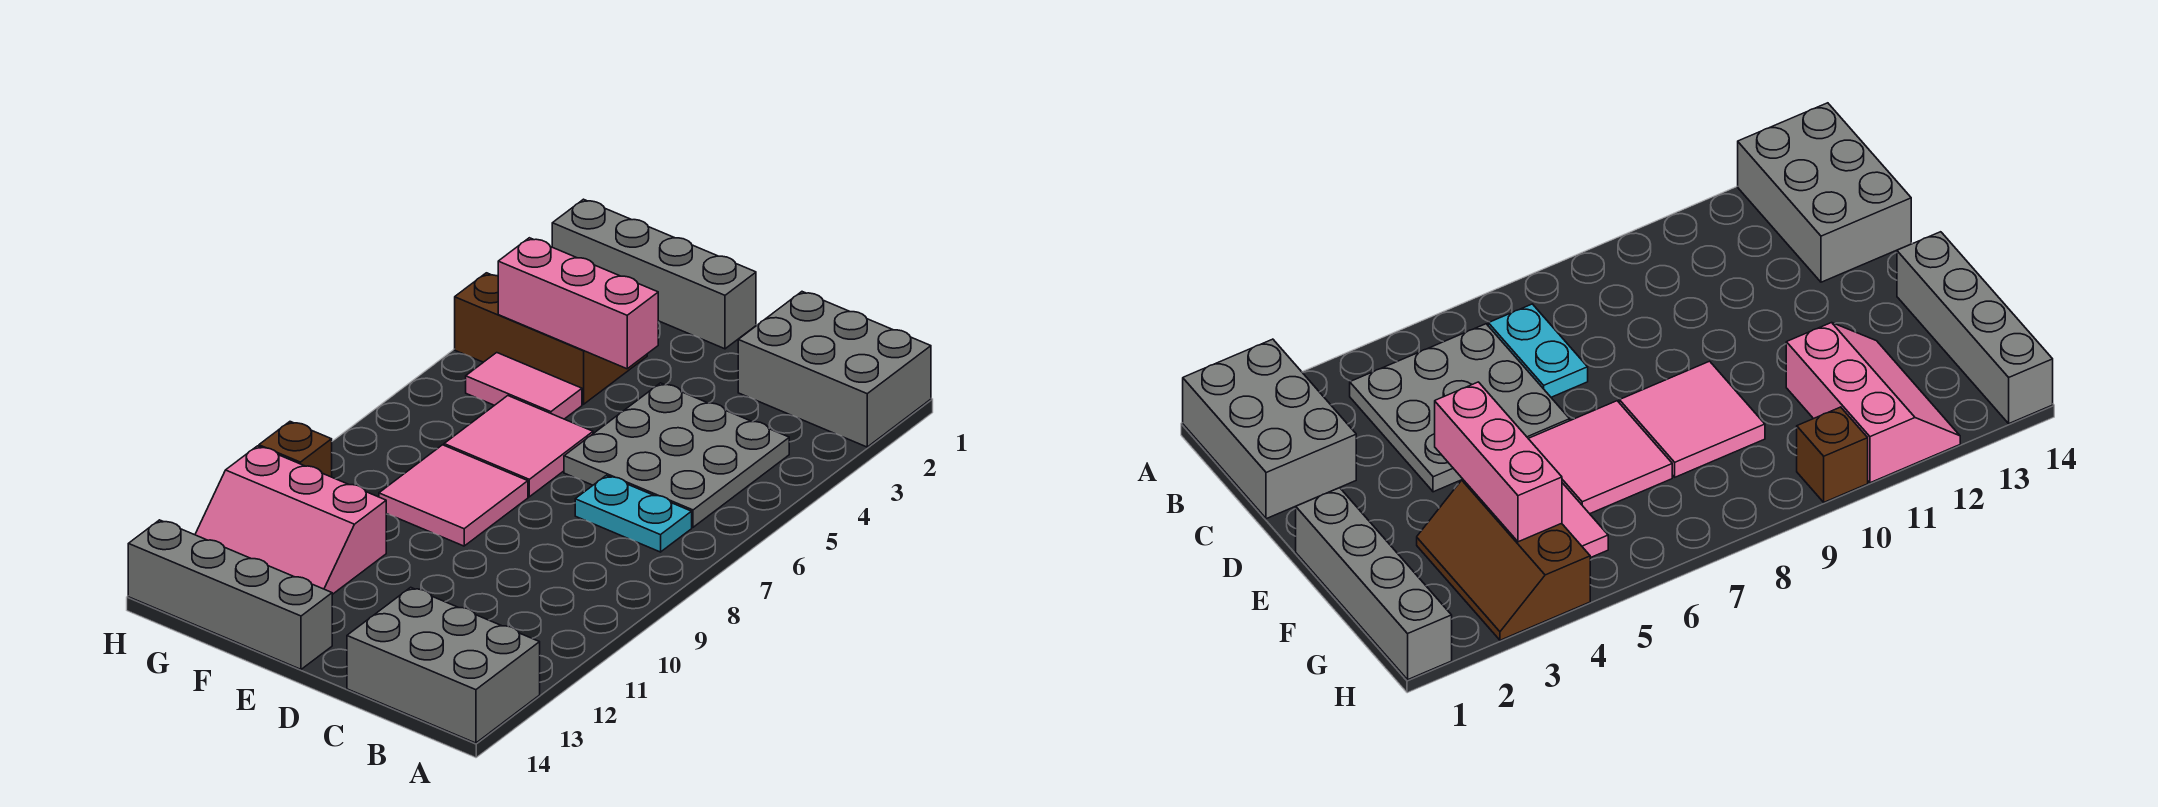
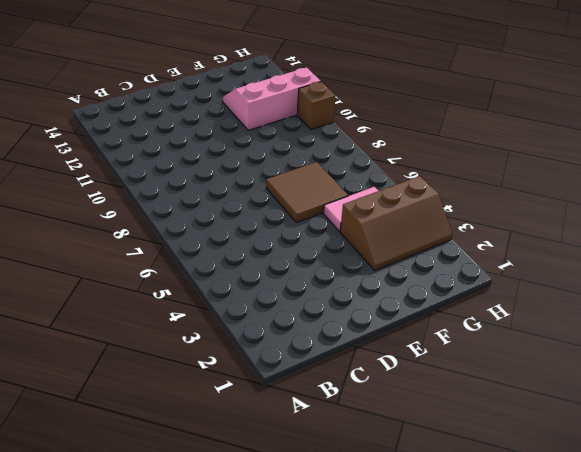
brown 2x2 tile [266,162,348,223] -> pink 2x2 tile [444,396,593,497]
none -> grey 2x3 brick [738,292,931,447]
none -> grey 2x3 brick [347,587,540,743]
none -> grey 3x3 plate [564,383,789,527]

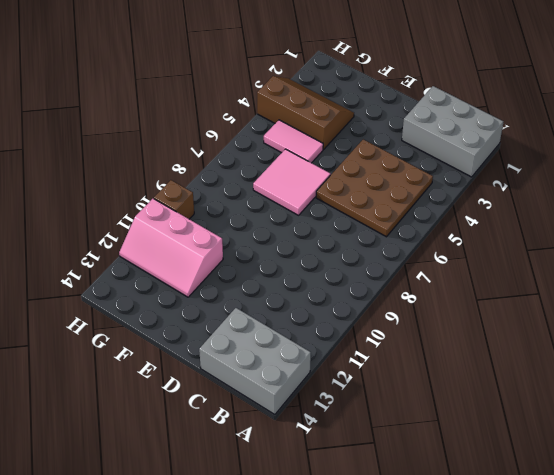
brown 3x3 plate [316,139,433,237] -> grey 3x3 plate [564,383,789,527]
none -> cyan 1x2 plate [575,475,692,552]
none -> grey 1x4 brick [552,199,756,349]
none -> pink 2x2 tile [379,445,528,546]

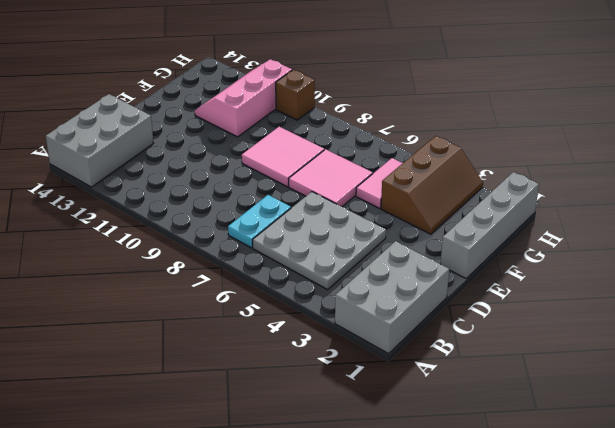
none -> grey 1x4 brick [128,520,332,669]
none -> pink 1x3 brick [498,238,658,369]

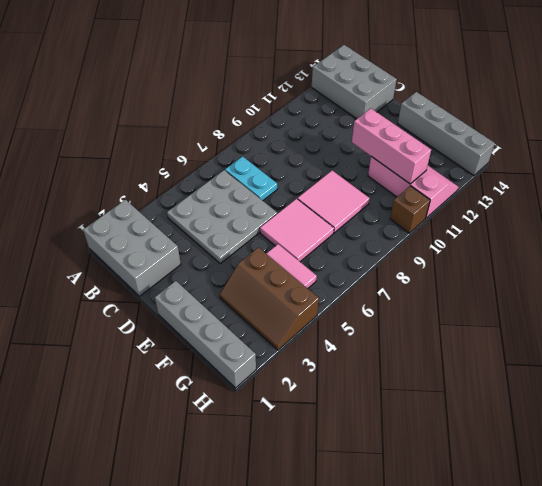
pink 1x3 brick [352,109,431,184] -> pink 1x3 brick moved to [498,238,658,369]

